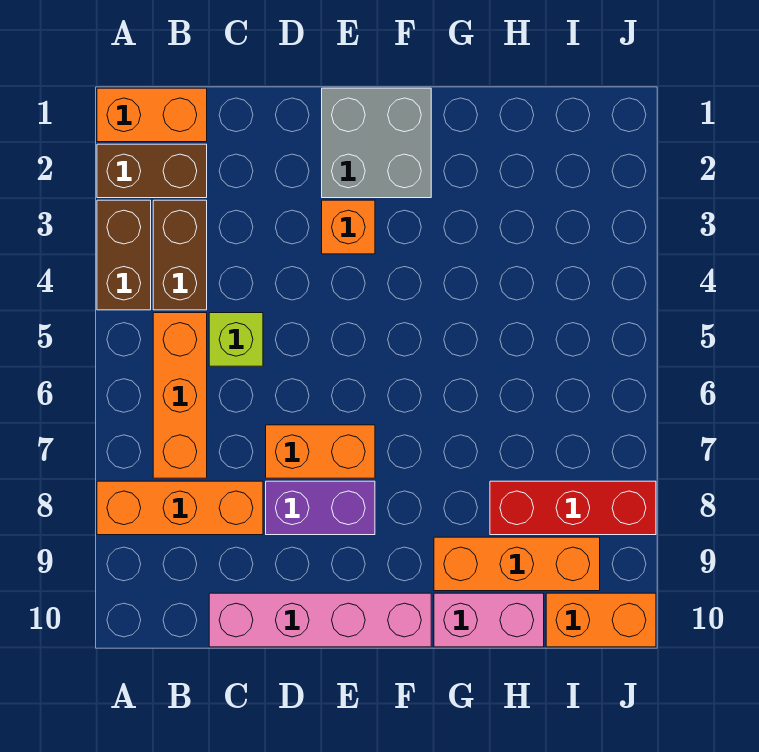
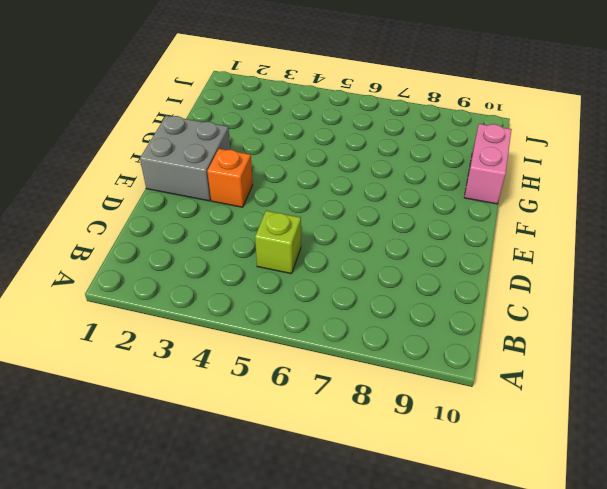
none -> orange 1x2 brick [97,88,207,142]
none -> brown 1x2 brick [97,144,207,198]
none -> brown 1x2 brick [97,200,151,310]

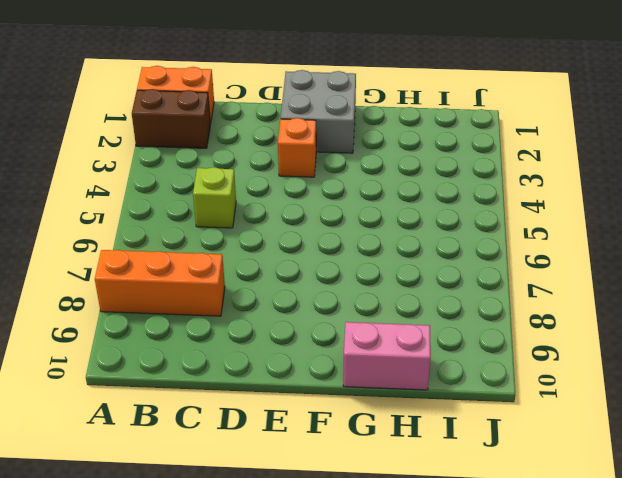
none -> brown 1x2 brick [97,200,151,310]
none -> brown 1x2 brick [153,200,207,310]
none -> orange 1x3 brick [153,313,207,478]

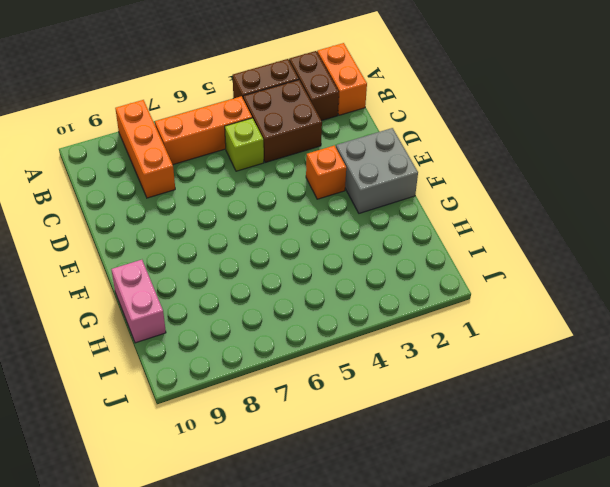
brown 2x2 brick [243,80,322,163] -> brown 1x2 brick [153,200,207,310]
none -> pink 1x4 brick [209,593,431,647]
none -> orange 1x2 brick [266,425,375,478]
none -> purple 1x2 brick [266,481,375,535]

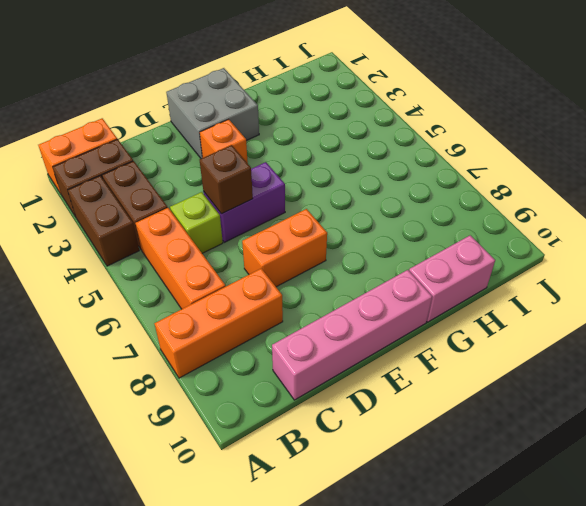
purple 1x2 brick [203,162,285,242] -> purple 1x2 brick moved to [266,481,375,535]
brown 1x1 brick [200,145,253,214] -> none
none -> orange 1x3 brick [434,537,600,591]
none -> red 1x3 brick [490,481,656,535]
none -> orange 1x2 brick [546,593,656,647]

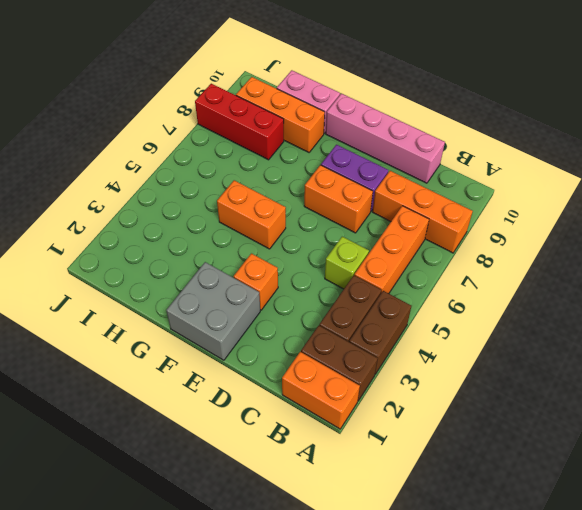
orange 1x2 brick [217,180,286,249] -> orange 1x2 brick moved to [546,593,656,647]

